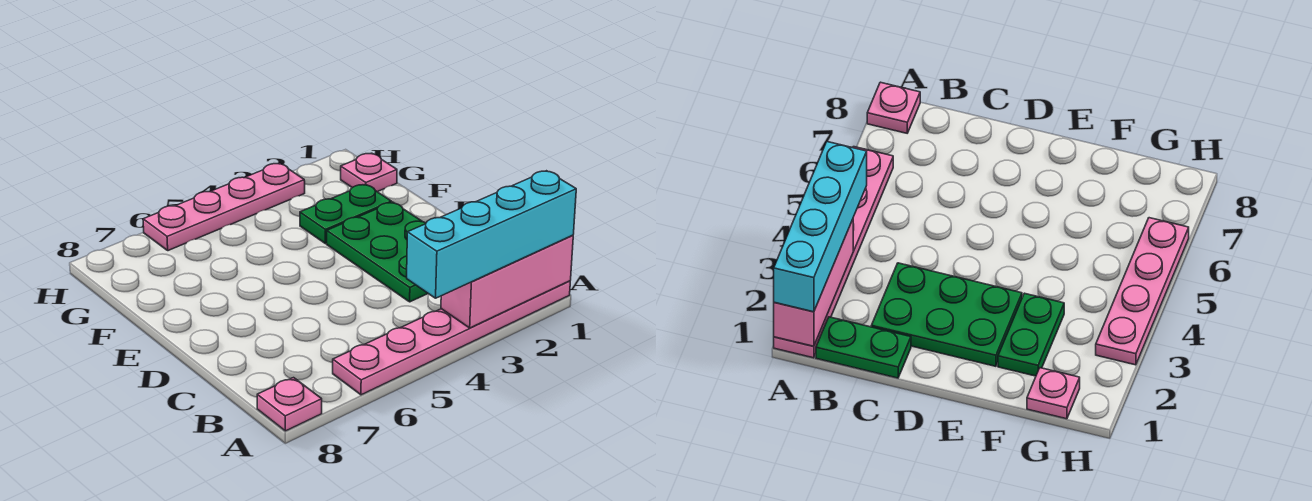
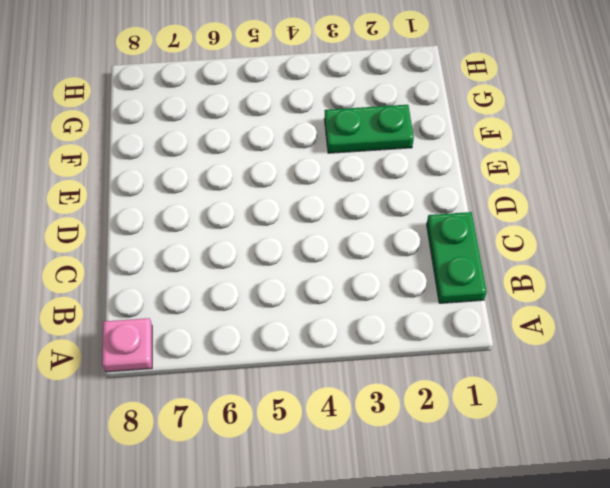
none -> pink 1x6 plate [333,281,570,395]
none -> green 2x3 plate [327,202,428,302]

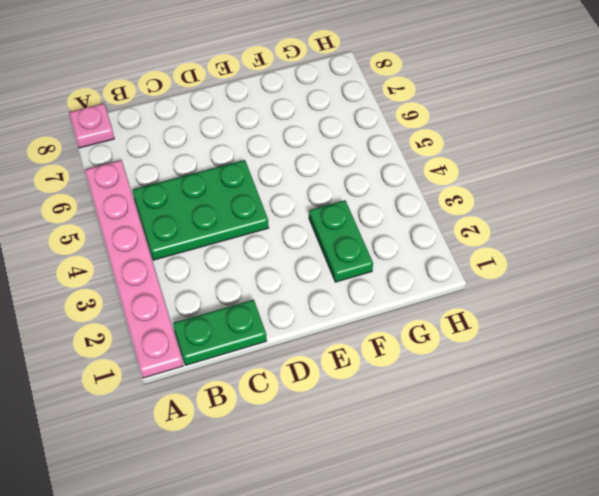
green 2x3 plate [133,160,269,260] -> green 2x3 plate moved to [327,202,428,302]
none -> pink 1x1 plate [341,153,397,192]
none -> pink 1x4 plate [143,163,305,251]

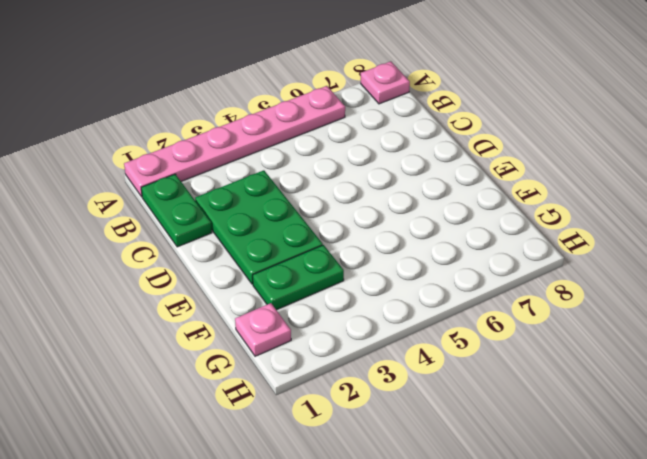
none -> pink 1x4 plate [143,163,305,251]
none -> pink 1x3 brick [441,236,573,328]

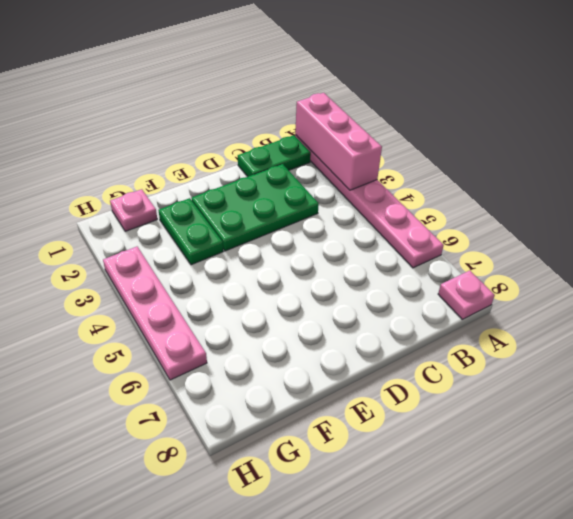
none -> cyan 1x4 brick [407,171,576,298]

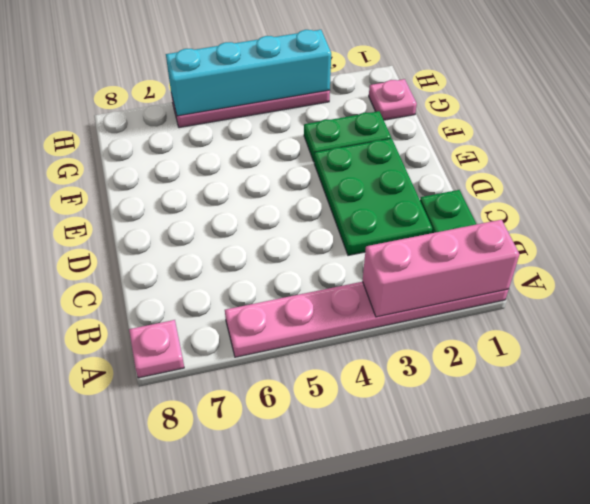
cyan 1x4 brick [166,30,331,116] -> cyan 1x4 brick moved to [407,171,576,298]

